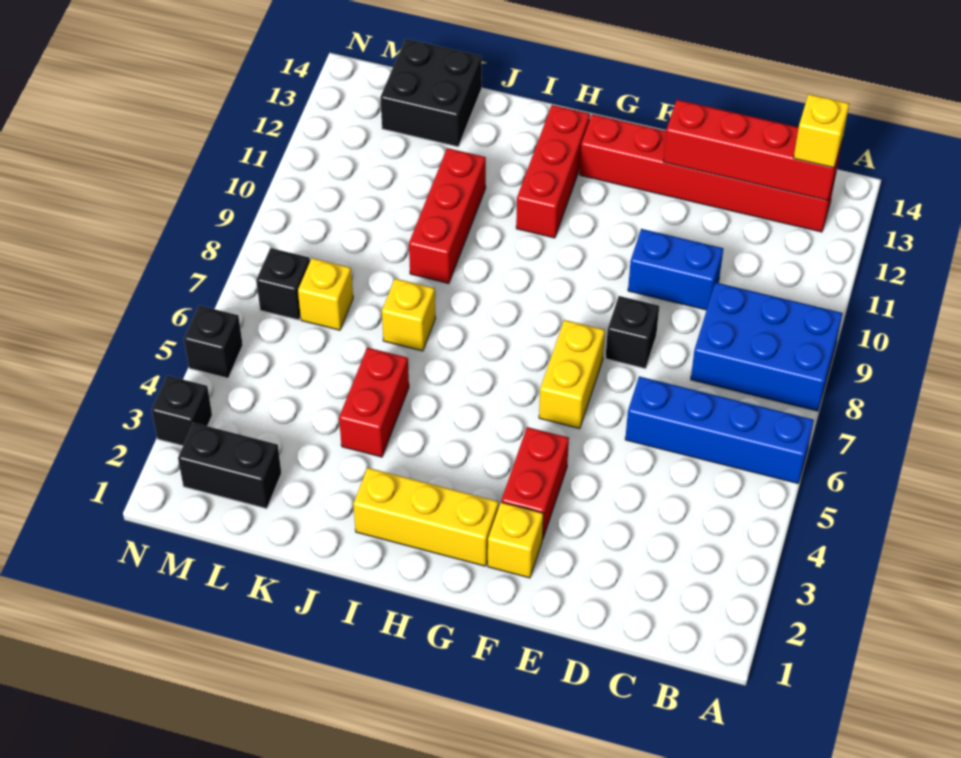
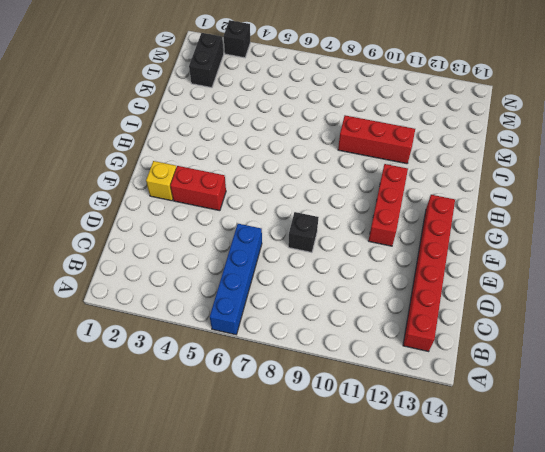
red 1x3 brick [368,164,408,246] -> red 1x3 brick turned to [516,105,590,238]
none -> blue 2x3 brick [691,282,843,411]
none -> blue 1x2 brick [628,229,723,310]
none -> yellow 1x2 brick [539,320,605,429]

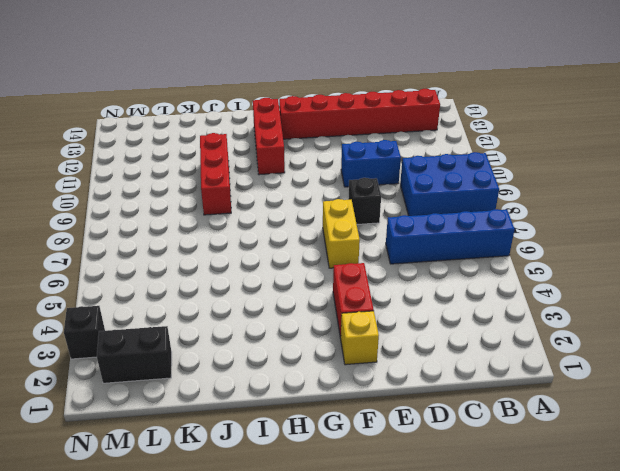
none -> yellow 1x3 brick [353,468,499,566]
none -> red 1x2 brick [339,348,409,457]
none -> yellow 1x1 brick [382,279,436,351]

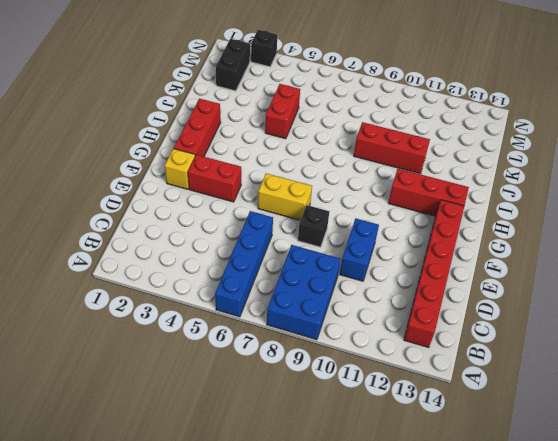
red 1x3 brick [174,99,221,157] -> yellow 1x3 brick [353,468,499,566]
red 1x2 brick [265,84,300,139] -> red 1x2 brick turned to [339,348,409,457]
none -> yellow 1x1 brick [382,279,436,351]
none -> black 2x2 brick [380,39,482,147]
none -> yellow 1x1 brick [298,258,353,330]

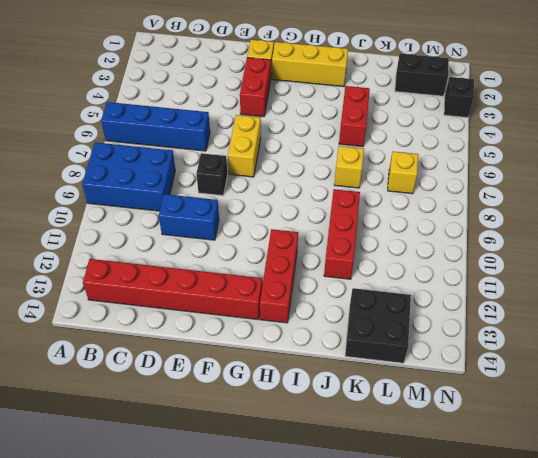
none -> black 1x1 brick [256,248,310,320]
none -> black 1x1 brick [184,305,243,378]
none -> red 1x4 brick [663,100,843,201]

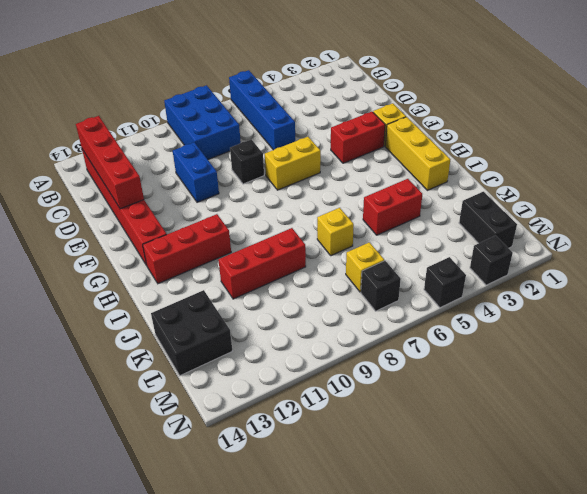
none -> yellow 1x1 brick [794,94,849,168]

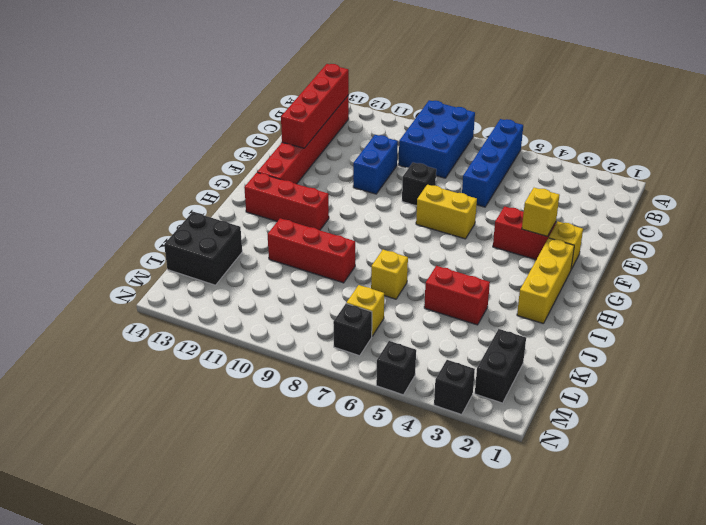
yellow 1x1 brick [522,188,560,236] -> yellow 1x1 brick moved to [794,94,849,168]

